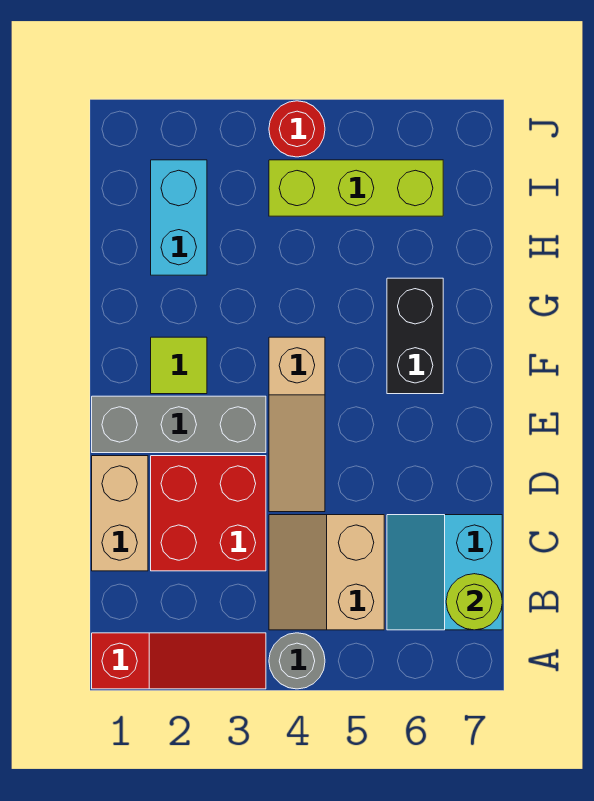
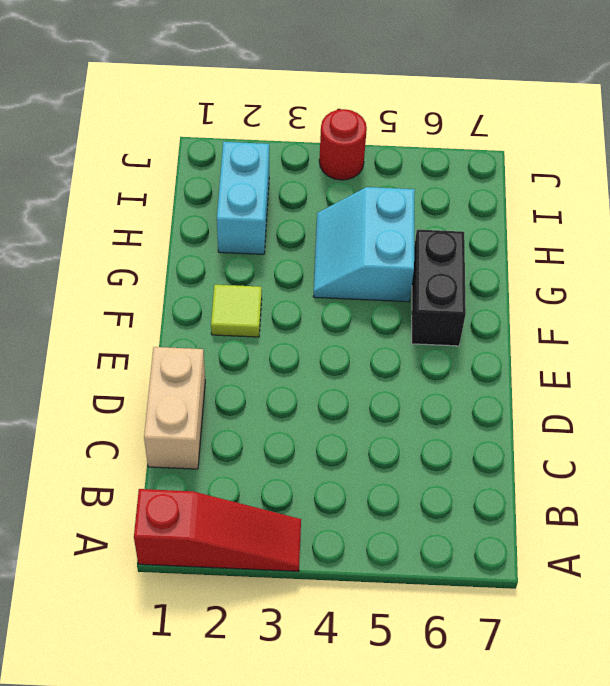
cyan 2x2 slope [313,187,415,302] -> cyan 2x2 slope moved to [387,515,502,630]
none -> grey 1x1 round brick [269,633,325,689]
none -> tan 2x2 slope [269,515,384,630]
none -> red 2x2 brick [151,456,266,571]

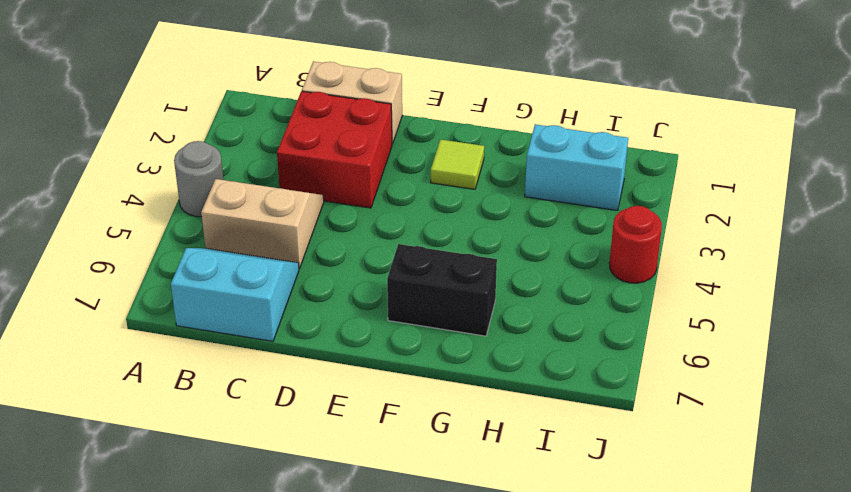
none -> red 1x3 slope [92,633,266,689]
none -> tan 1x3 slope [269,337,325,512]
none -> grey 1x3 brick [92,396,266,453]

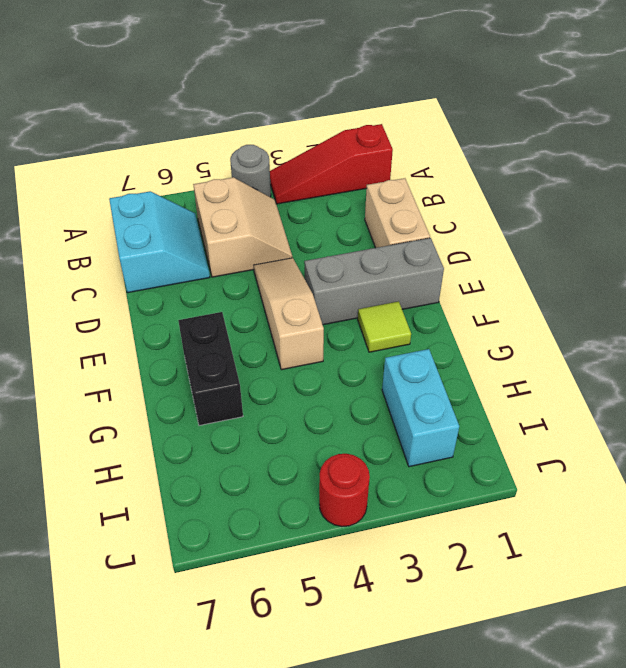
none -> red 2x2 brick [151,456,266,571]
none -> lime 1x3 brick [269,160,443,216]
none -> lime 1x1 round brick [446,574,502,630]

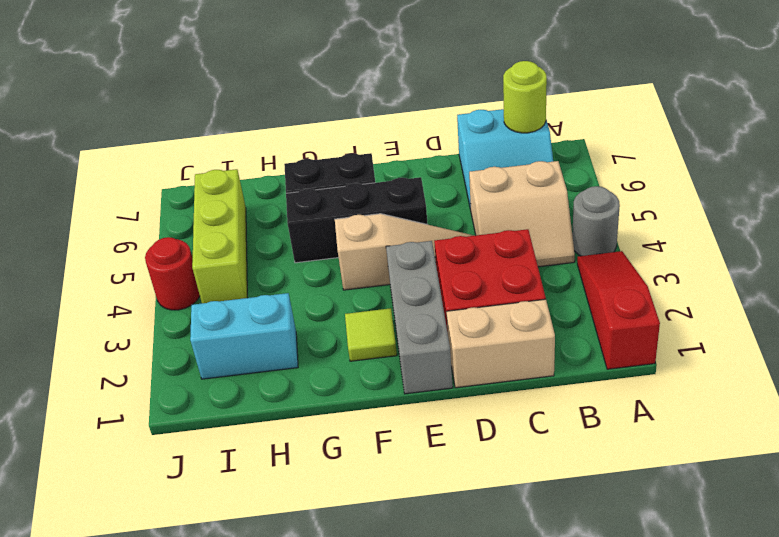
black 1x3 brick [286,177,427,263] -> none

